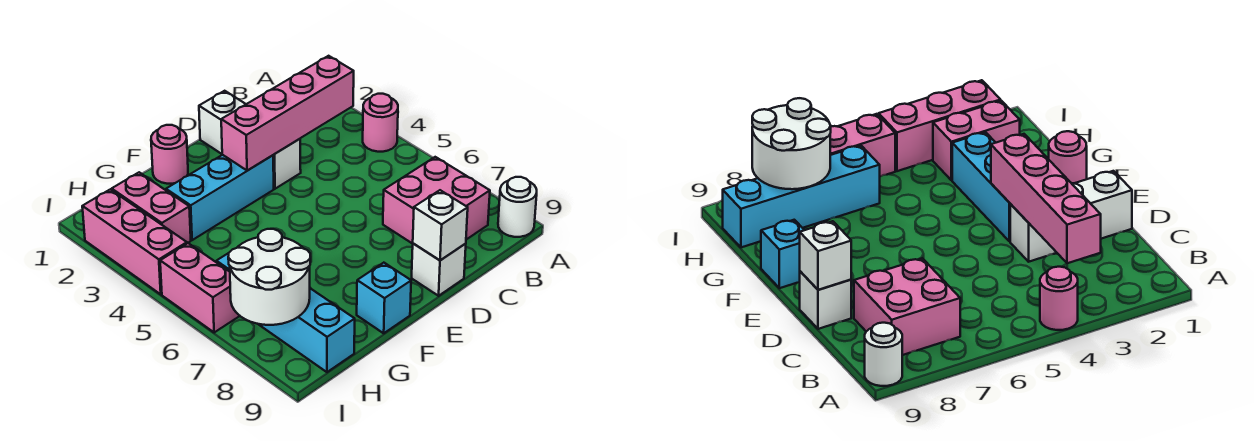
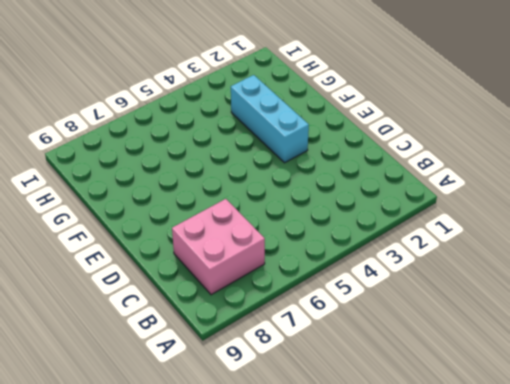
none -> pink 1x1 round brick [363,94,398,152]
none -> white 1x1 round brick [498,177,537,237]
none -> white 1x3 brick [199,91,301,189]

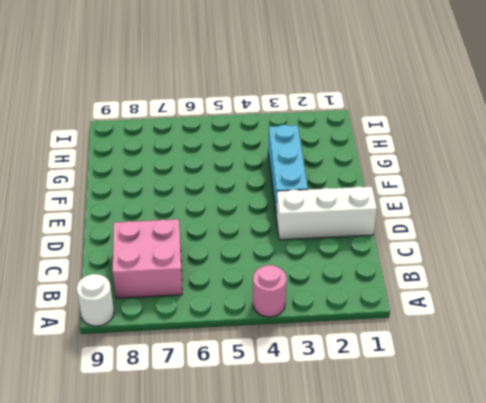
none -> white 1x1 brick [412,244,466,296]
none -> pink 1x1 round brick [151,125,188,184]
none -> cyan 1x1 brick [357,263,411,333]

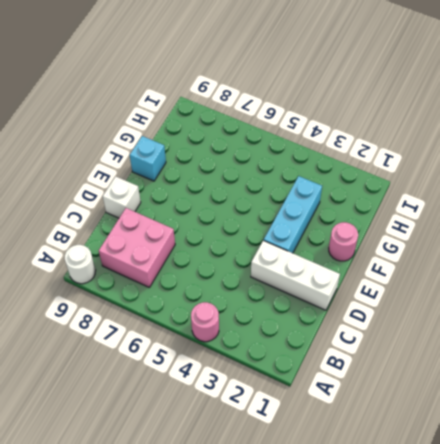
none -> pink 1x2 brick [112,172,191,243]
none -> cyan 1x4 brick [216,253,355,372]
none -> pink 1x3 brick [82,189,187,294]

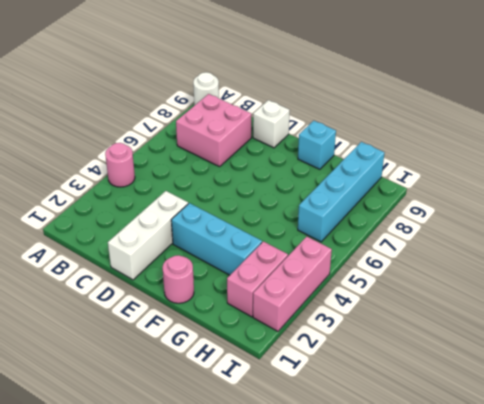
none -> pink 1x2 brick [160,243,240,333]
none -> pink 1x4 brick [221,56,354,170]
none -> white 1x1 brick [413,190,468,260]

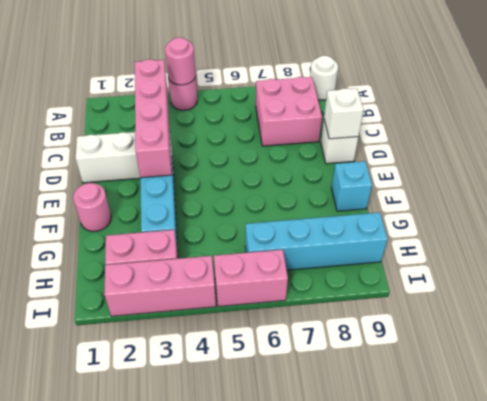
pink 1x1 round brick [165,37,196,85] -> none
none -> white 2x2 round brick [228,229,310,325]

